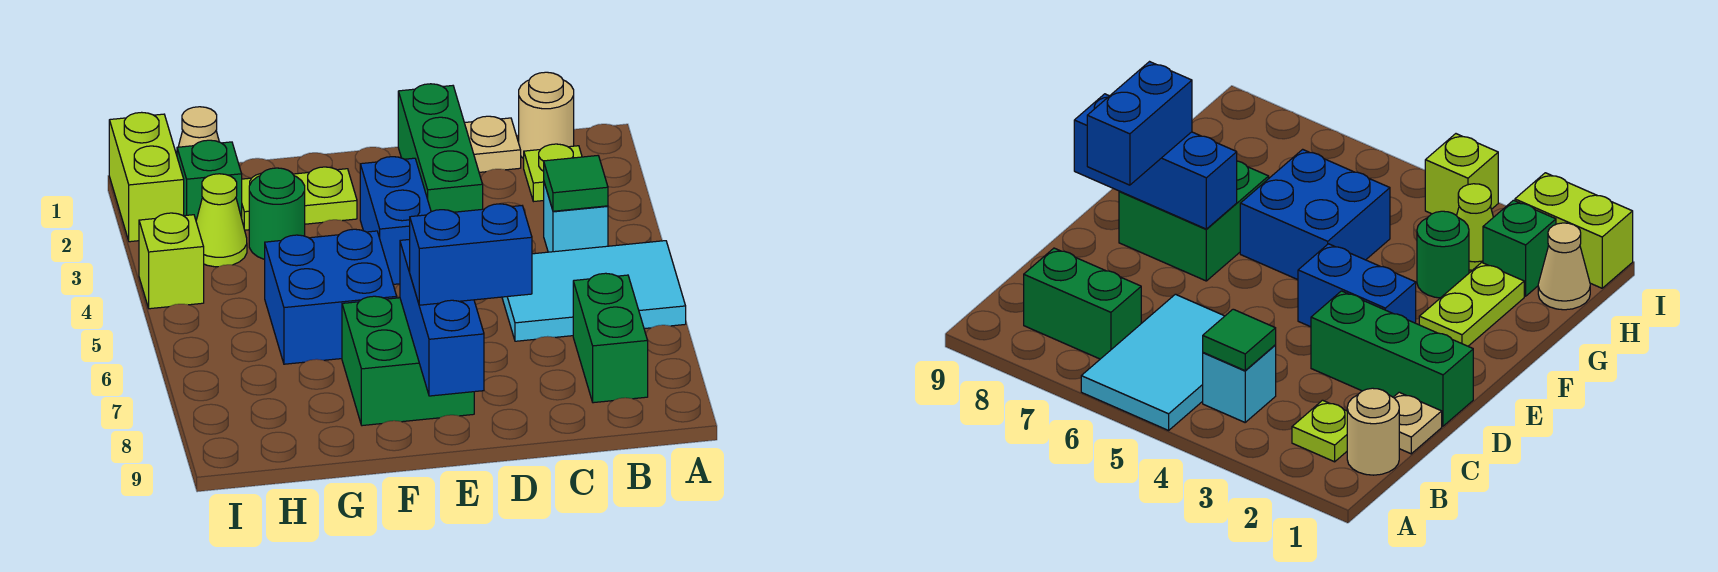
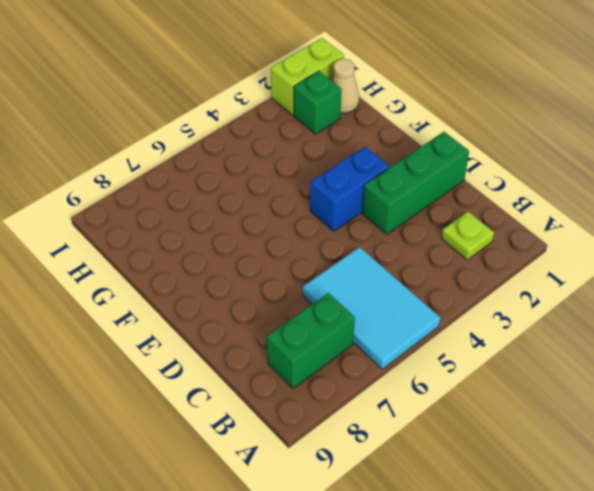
none -> tan 1x1 round brick [519,72,574,159]
none -> cyan 1x1 brick [544,183,608,252]
none -> tan 1x1 plate [465,116,521,172]

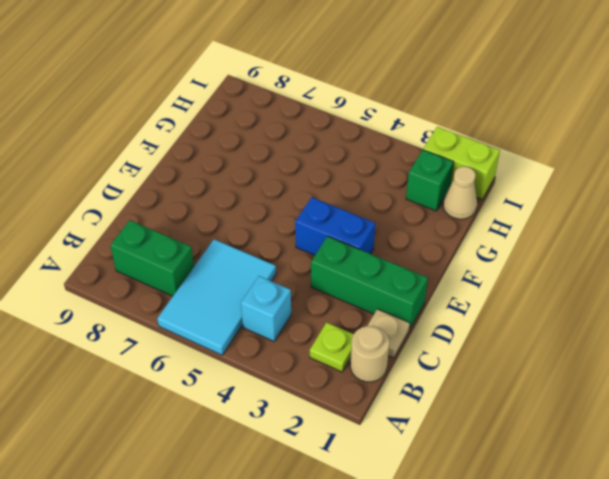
none -> green 2x2 brick [342,296,474,426]
none -> lime 1x2 plate [242,167,357,230]
none -> blue 2x2 brick [265,229,397,364]

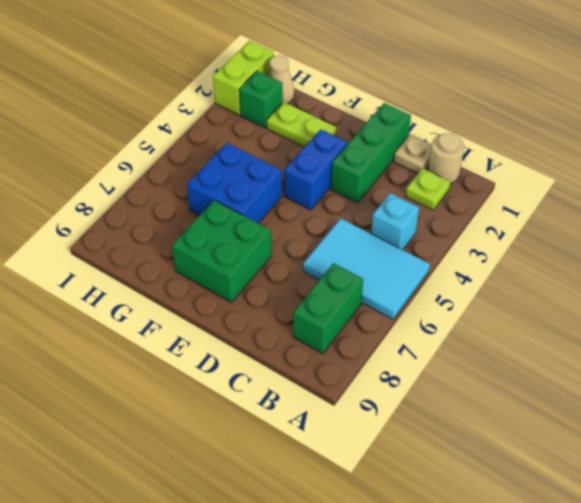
none -> green 1x1 round brick [249,168,305,260]
none -> lime 1x1 cone [196,174,247,267]
none -> lime 1x1 brick [139,213,204,309]

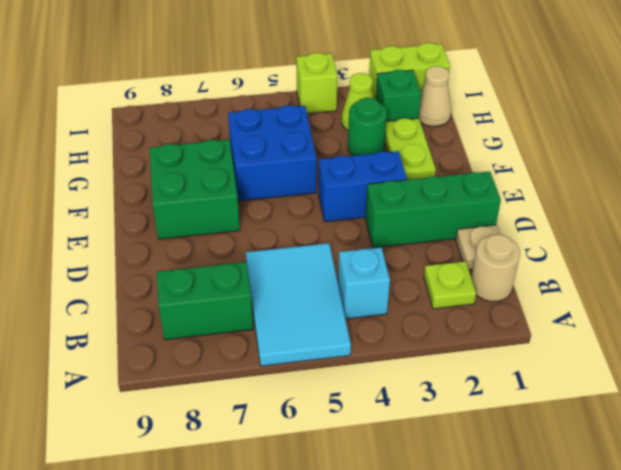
none -> green 1x1 tile [544,156,608,211]
none -> blue 1x3 brick [400,239,484,396]
none -> blue 1x2 brick [410,204,532,305]

